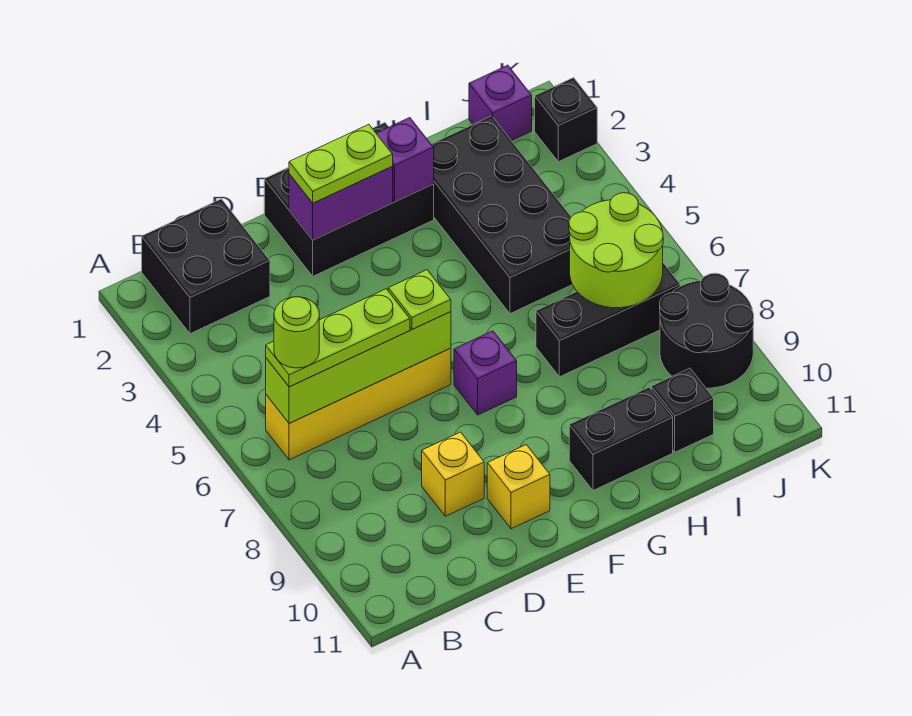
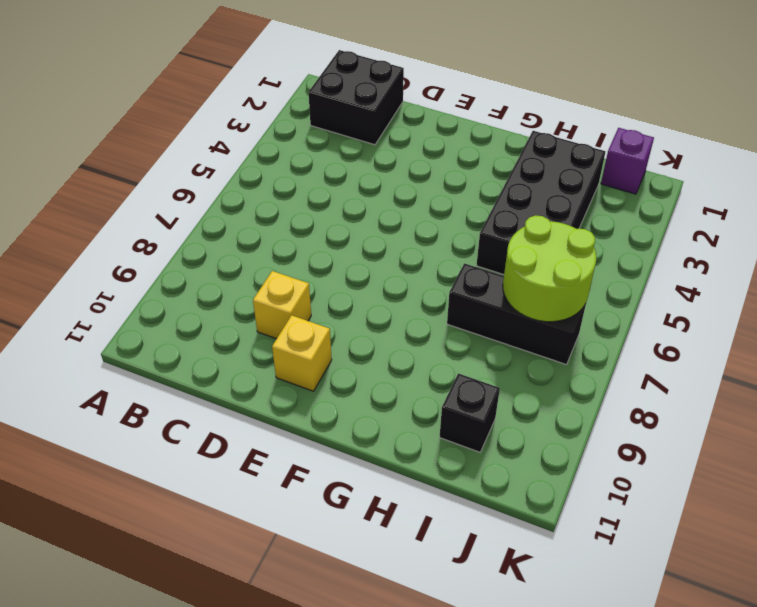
none -> yellow 1x4 brick [266,348,451,460]
none -> black 2x3 brick [264,123,434,276]
none -> purple 1x1 brick [454,331,517,415]

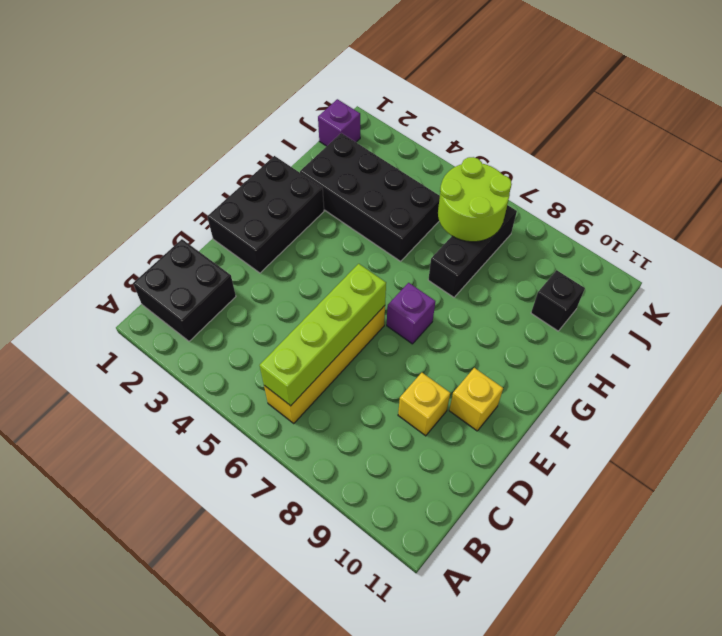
none -> black 1x2 brick [569,387,673,490]
none -> black 2x2 round brick [660,273,754,388]
none -> black 1x1 brick [535,78,597,162]

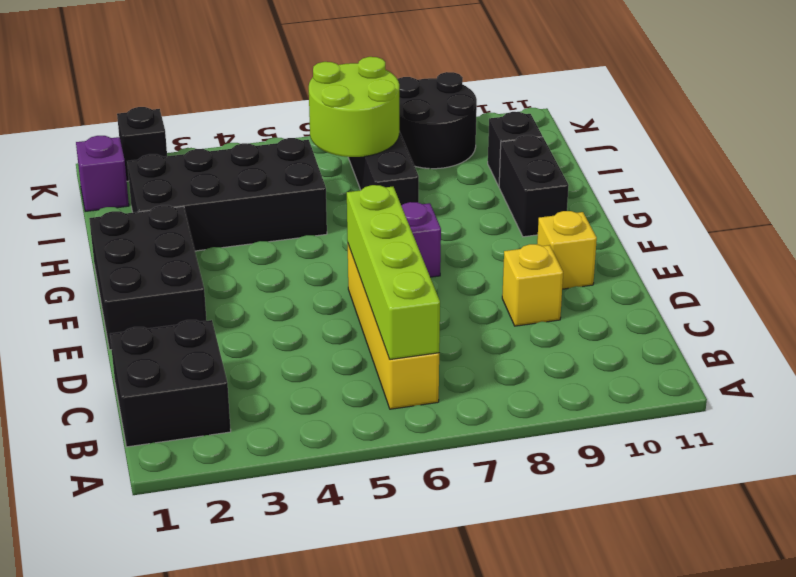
none -> purple 1x2 brick [289,167,393,240]
none -> purple 1x1 brick [376,118,434,202]
none -> lime 1x3 plate [266,289,410,387]

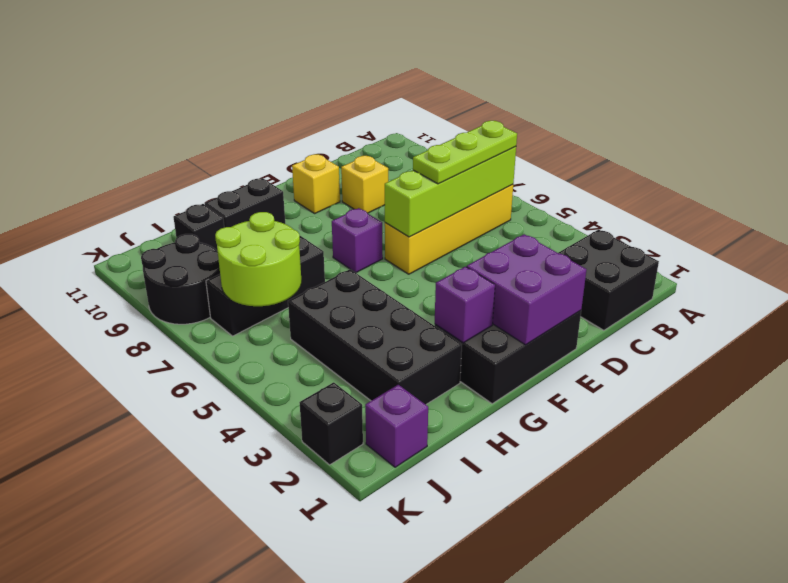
purple 2x2 brick [467,234,586,345] -> purple 1x2 brick [289,167,393,240]
none -> lime 1x2 plate [289,124,393,203]
none -> lime 1x1 plate [388,270,451,329]
none -> lime 1x1 round brick [274,297,319,368]

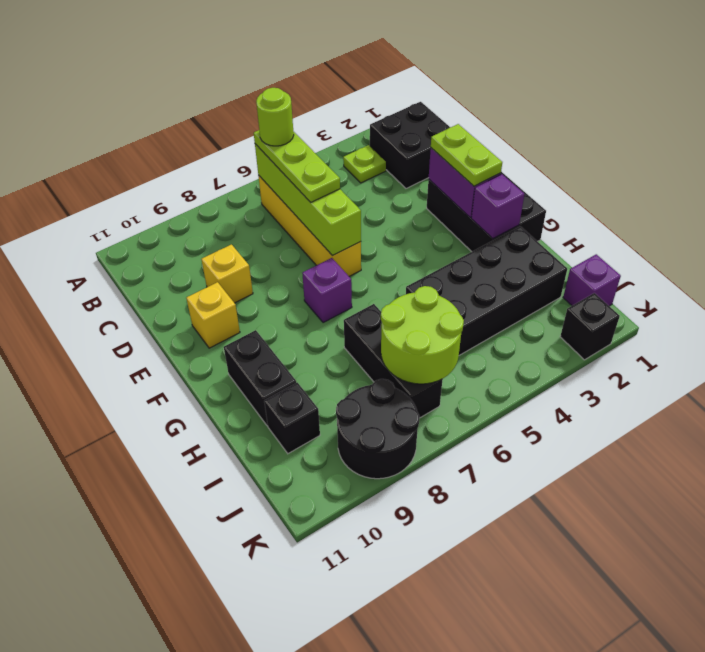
lime 1x1 plate [343,145,386,183] -> lime 1x1 plate moved to [388,270,451,329]

